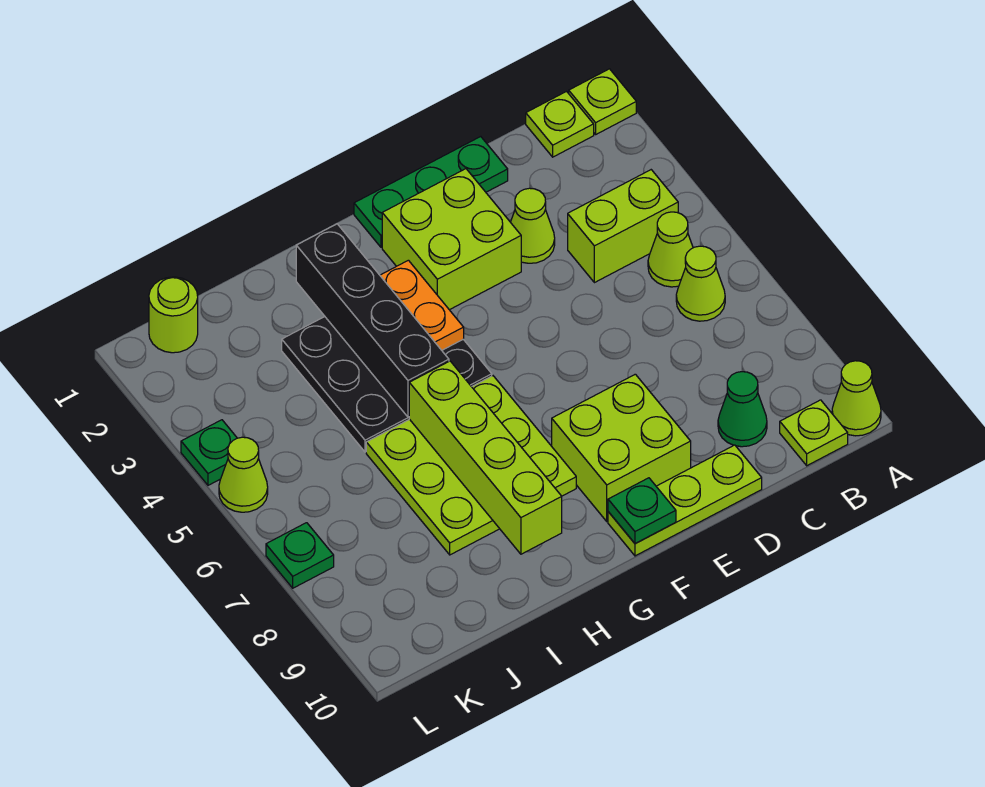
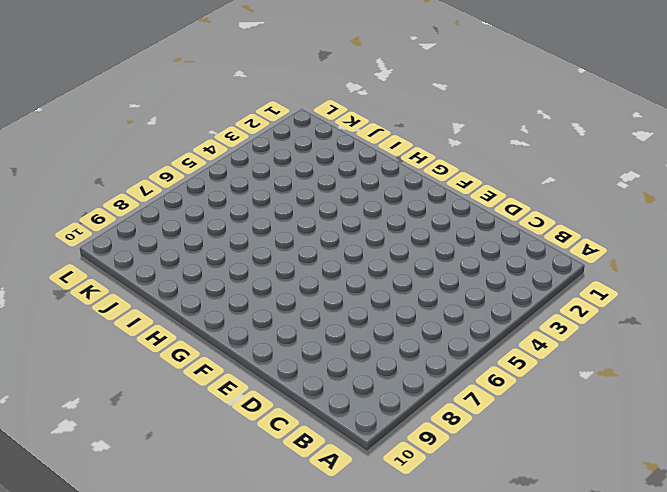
none -> lime 1x1 plate [569,69,636,134]
none -> lime 1x1 cone [832,361,881,436]
none -> lime 1x1 plate [526,92,594,157]

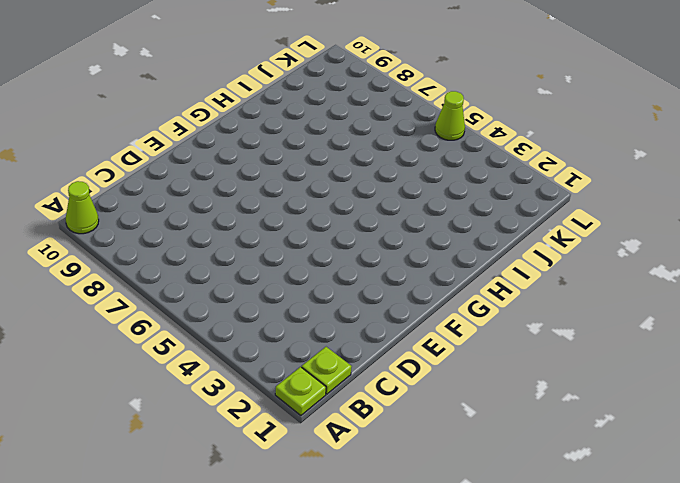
none -> lime 1x2 brick [568,170,678,283]
none -> lime 1x1 cone [648,212,693,287]
none -> lime 1x1 cone [676,246,725,321]

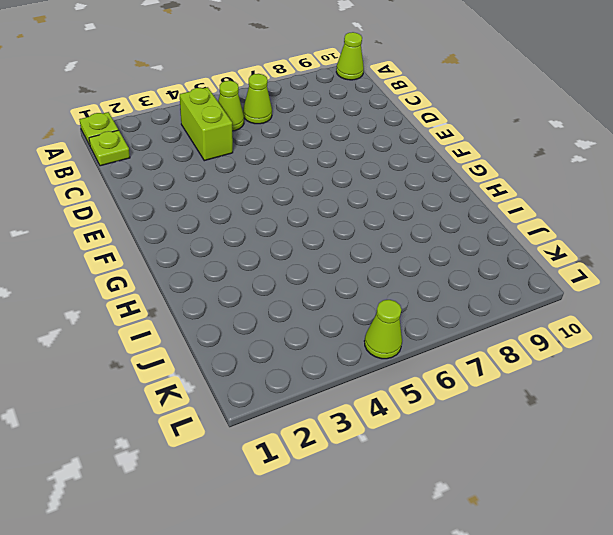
none -> lime 1x1 plate [780,400,848,466]
none -> green 1x1 cone [718,372,767,447]
none -> green 1x3 plate [354,137,508,247]

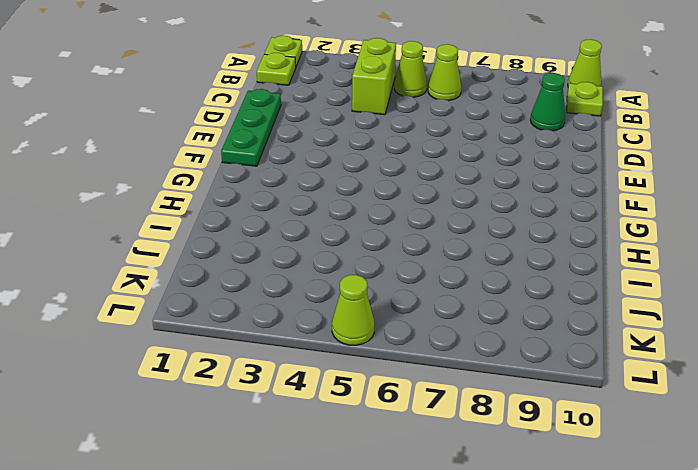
none -> lime 1x1 cone [511,188,555,263]
none -> lime 1x3 plate [608,445,762,556]
none -> lime 2x2 brick [382,169,521,310]

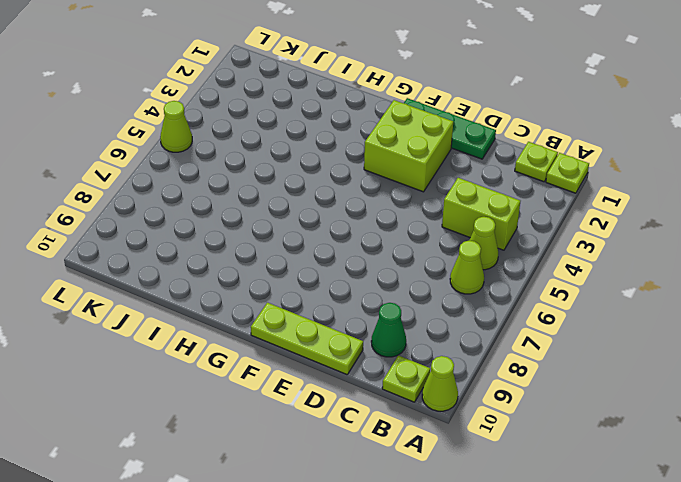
none -> lime 1x1 cone [511,188,555,263]
none -> lime 2x2 brick [552,374,691,521]
none -> black 3x3 plate [282,317,492,452]

